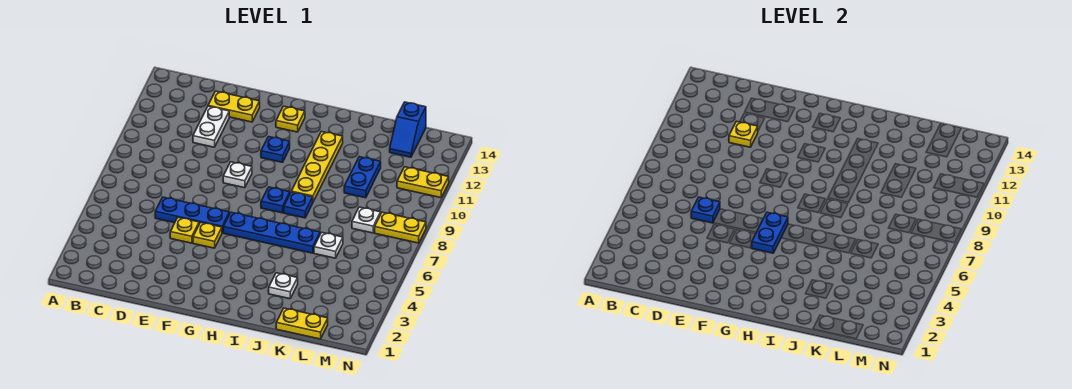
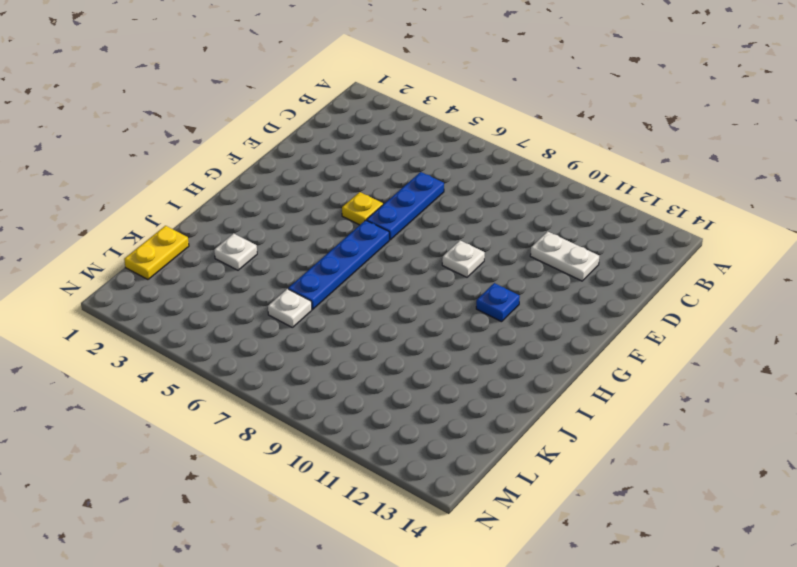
none -> yellow 1x2 plate [208,91,260,122]
none -> yellow 1x1 plate [170,217,199,243]
none -> yellow 1x1 plate [276,106,305,132]

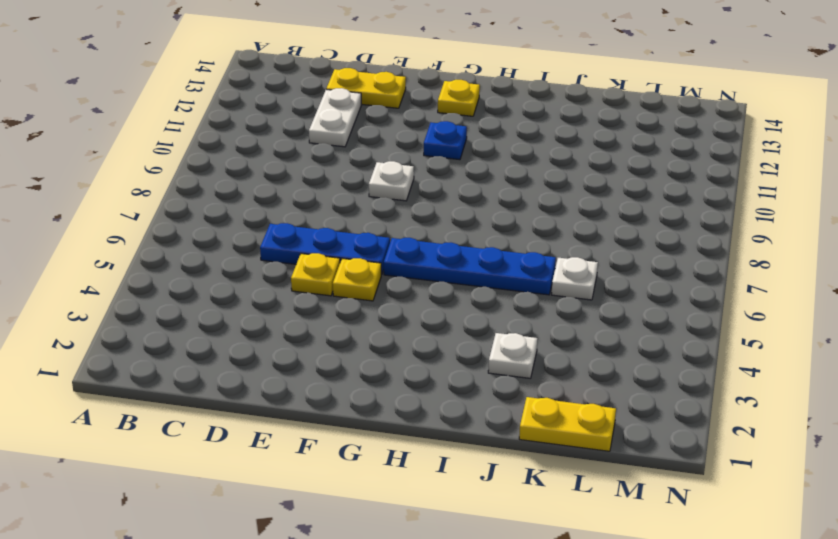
none -> blue 1x1 plate [261,187,290,213]
none -> blue 1x1 plate [284,192,313,218]
none -> yellow 1x4 plate [291,131,343,202]

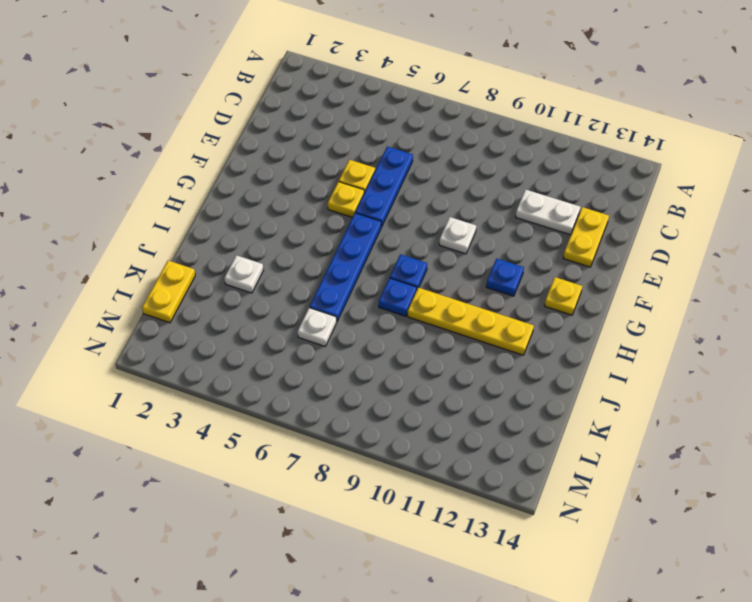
none -> blue 1x2 plate [344,157,381,198]
none -> white 1x1 plate [352,207,381,233]
none -> blue 1x2 slope [390,102,426,157]

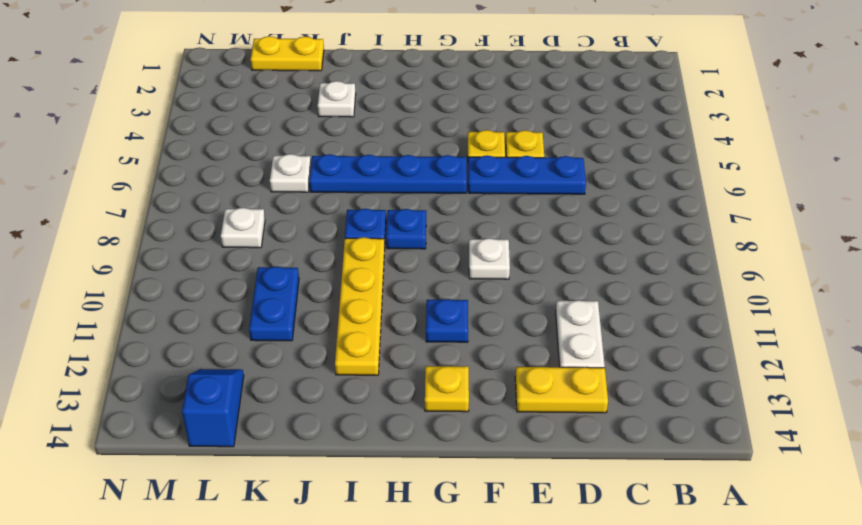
none -> yellow 1x2 plate [375,212,426,243]
none -> yellow 1x2 plate [397,167,449,198]
none -> blue 1x1 plate [691,197,720,223]

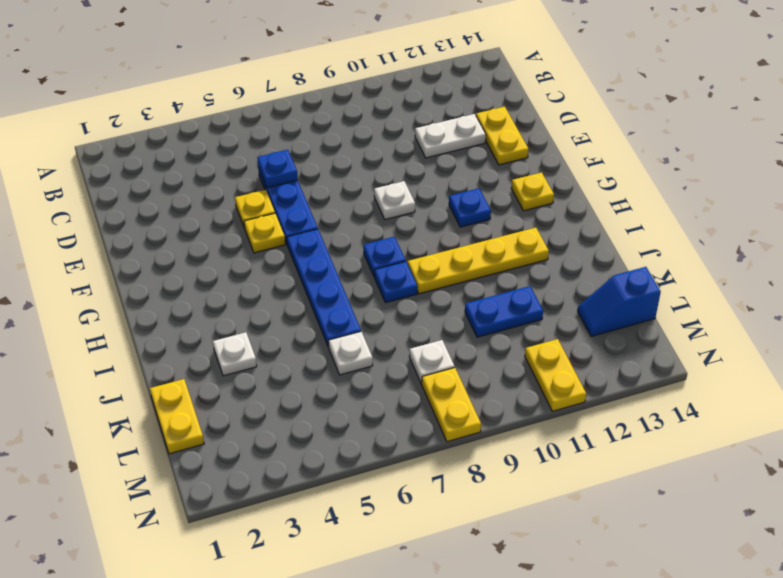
none -> yellow 1x1 plate [729,121,758,147]
none -> blue 1x2 plate [752,212,788,253]

